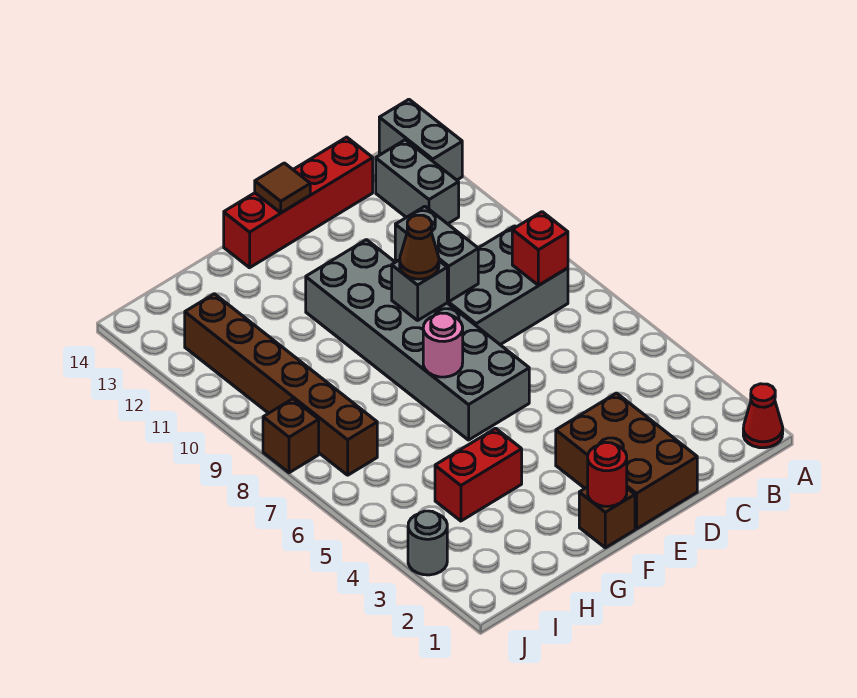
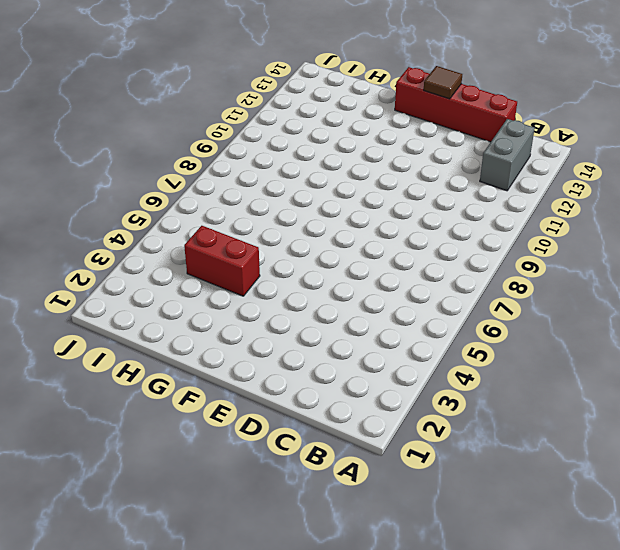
none -> red 1x1 cone [743,384,783,448]
none -> grey 1x2 brick [379,99,462,180]
none -> grey 2x3 brick [447,226,568,345]

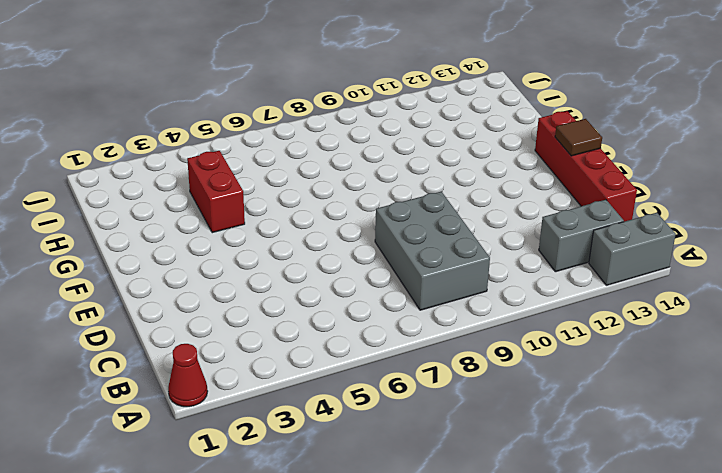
none -> brown 2x3 brick [556,393,697,529]
none -> grey 2x6 brick [306,240,529,440]
none -> brown 1x1 brick [579,487,635,548]

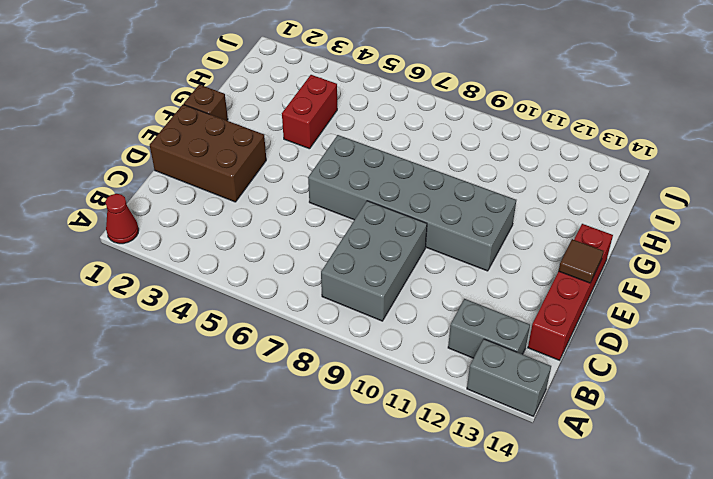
none -> brown 1x6 brick [185,294,377,475]
none -> grey 1x1 round brick [408,511,447,575]
none -> brown 1x1 brick [263,399,319,473]

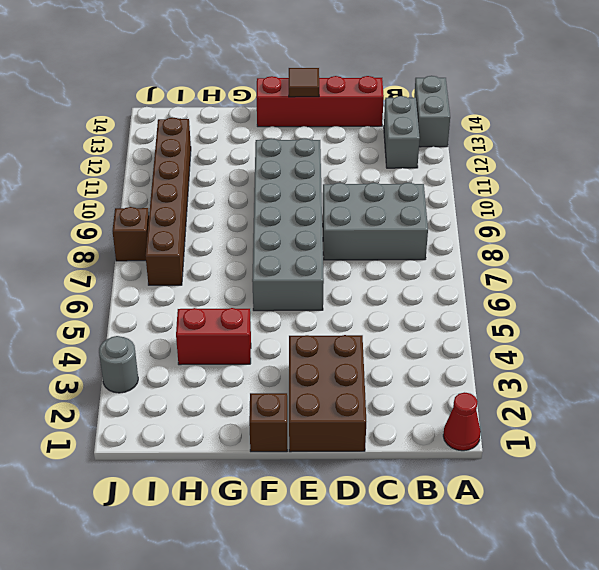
none -> red 1x1 brick [512,212,568,285]
none -> grey 1x2 brick [395,206,478,302]
none -> grey 1x1 brick [392,260,447,320]

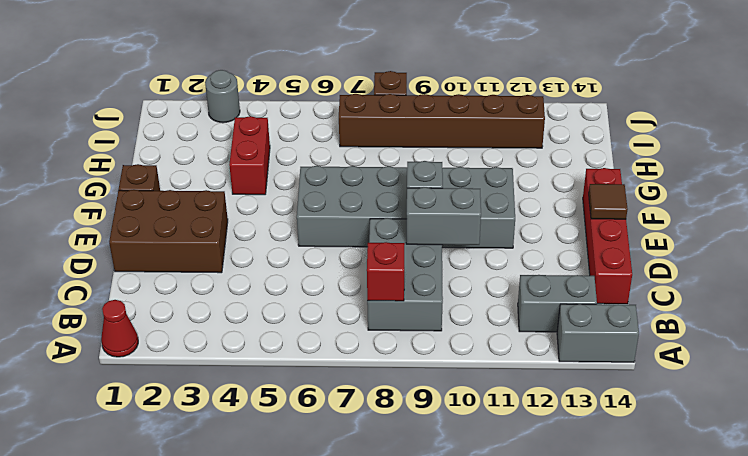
none -> red 1x1 round brick [588,442,627,506]
none -> pink 1x1 round brick [423,313,463,377]
none -> brown 1x1 cone [400,215,439,279]

